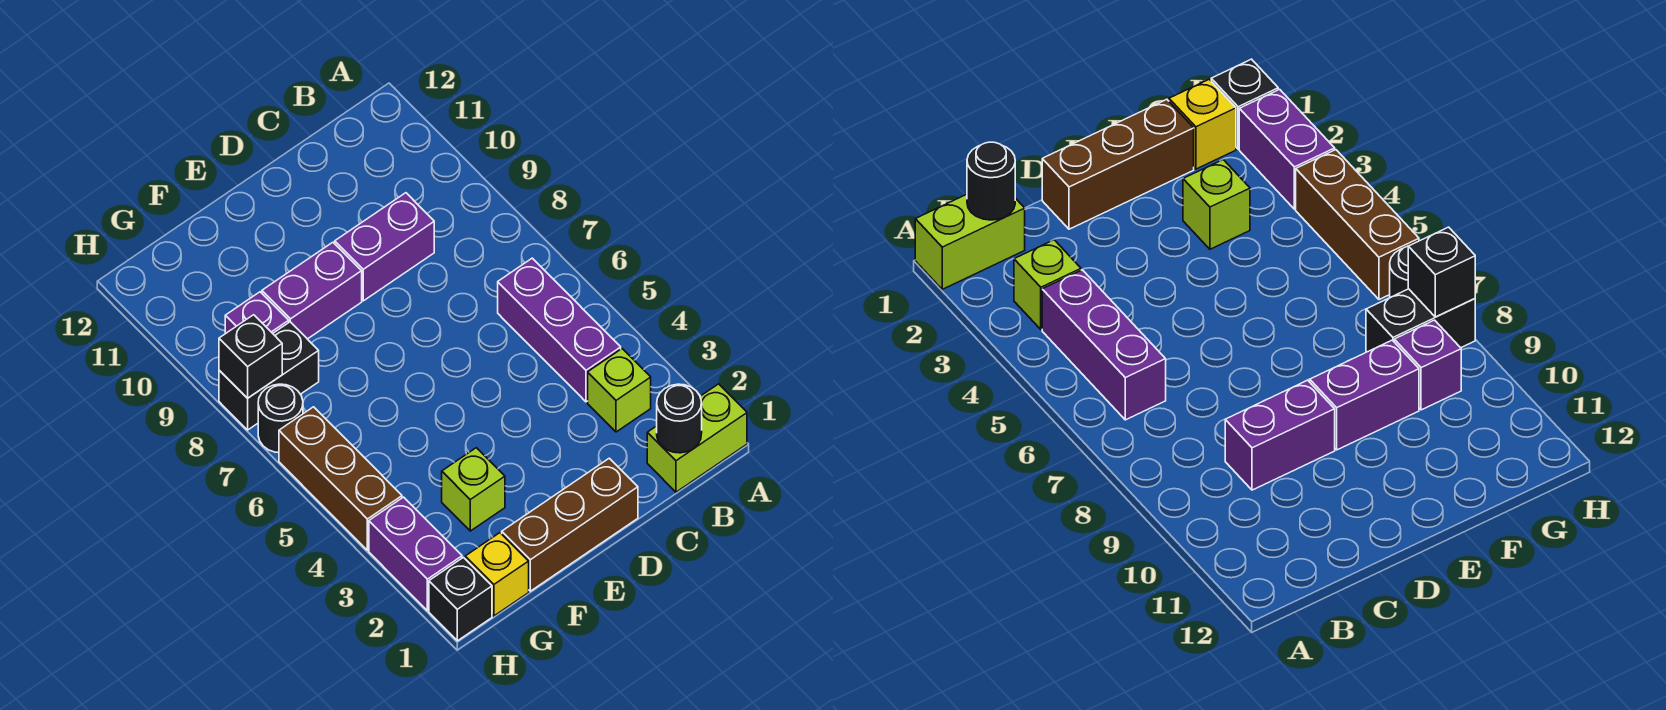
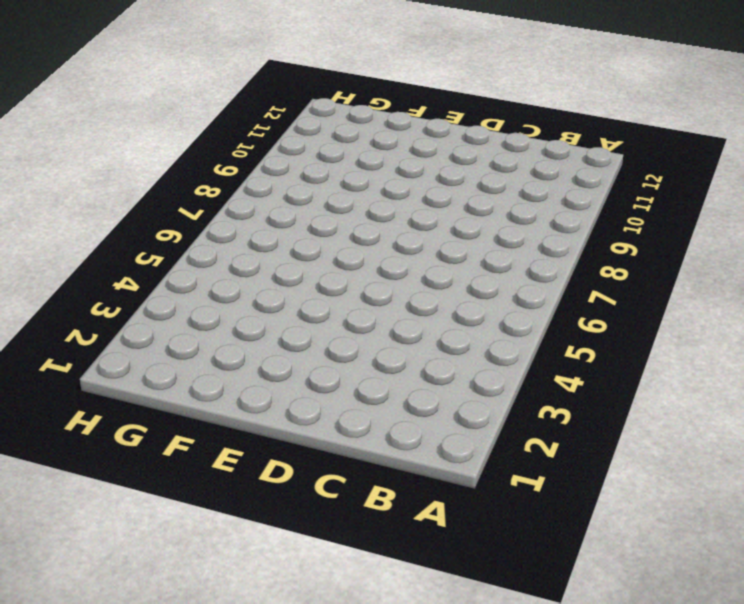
none -> lime 1x2 brick [647,384,747,492]
none -> lime 1x1 brick [588,349,651,432]
none -> purple 1x3 brick [498,258,621,402]

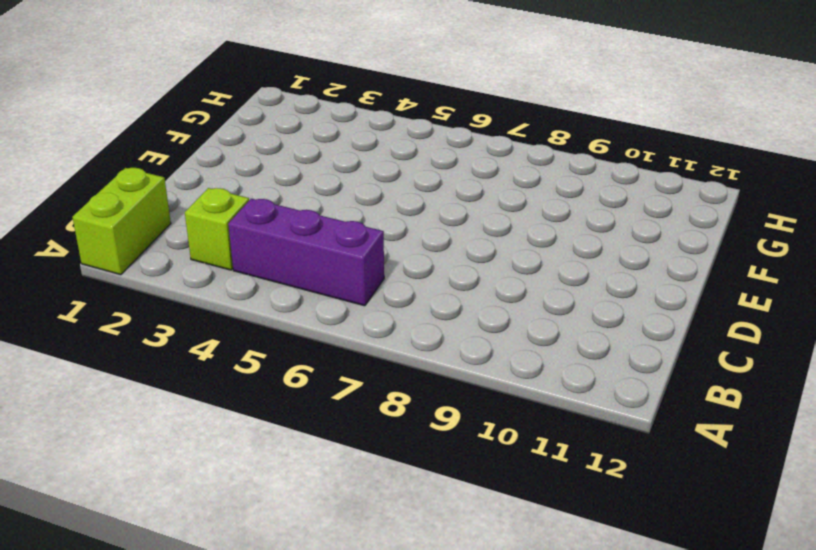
none -> purple 1x2 brick [335,193,434,301]
none -> brown 1x3 brick [502,458,638,591]
none -> purple 1x2 brick [262,242,362,339]

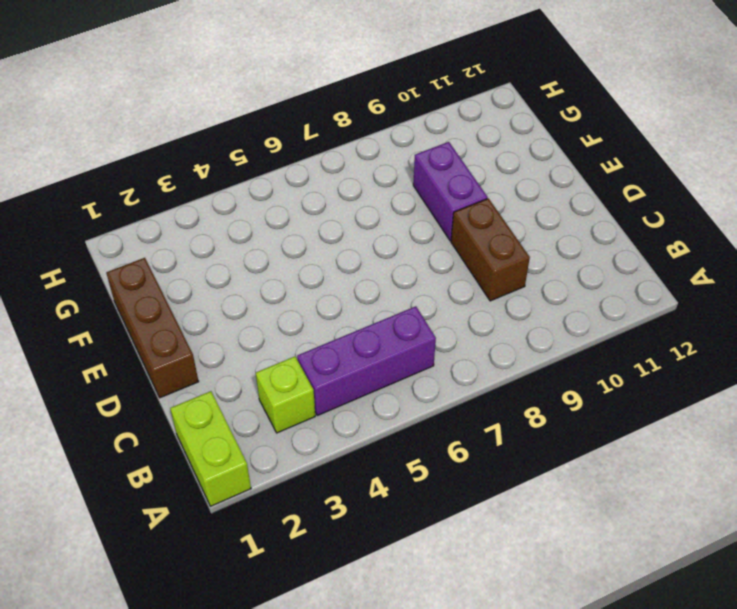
brown 1x2 brick [451,198,530,301] -> purple 1x2 brick [335,193,434,301]
none -> lime 1x1 brick [442,448,505,531]
none -> yellow 1x1 brick [465,533,529,616]
none -> black 1x2 brick [219,322,319,430]

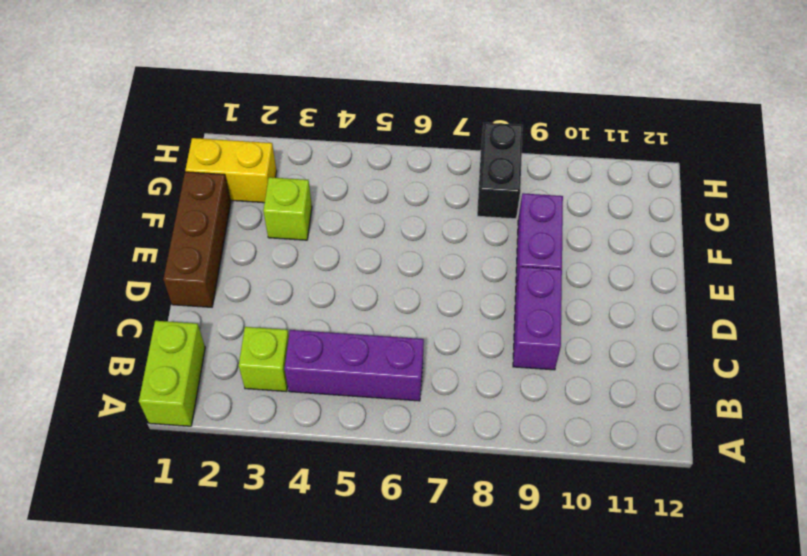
yellow 1x2 brick [186,138,277,203] -> yellow 1x1 brick [465,533,529,616]
none -> purple 1x1 brick [225,292,289,334]
none -> black 1x1 brick [429,557,492,641]
none -> purple 1x2 brick [369,497,462,611]

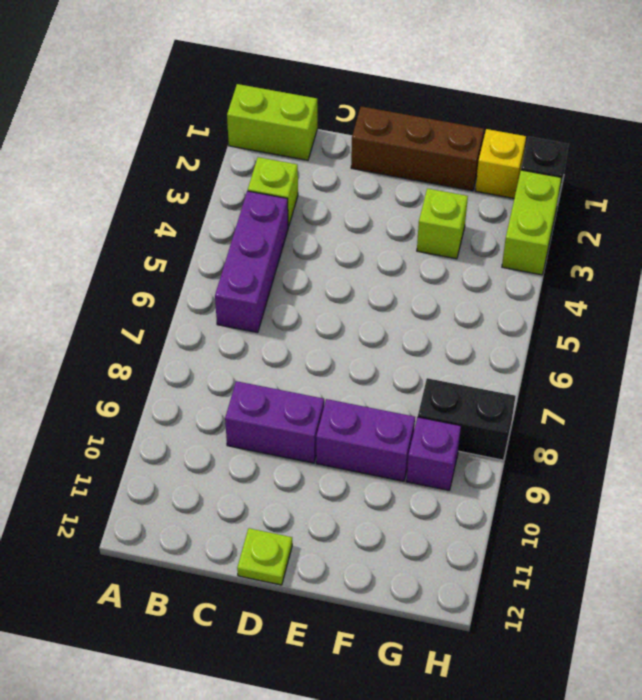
lime 1x1 plate [237,528,292,585] -> none
lime 1x2 brick [502,170,562,275] -> purple 1x2 brick [369,497,462,611]
none -> brown 1x3 brick [279,407,402,550]
none -> black 1x1 round brick [258,384,303,453]
none -> black 1x1 round brick [657,384,702,453]

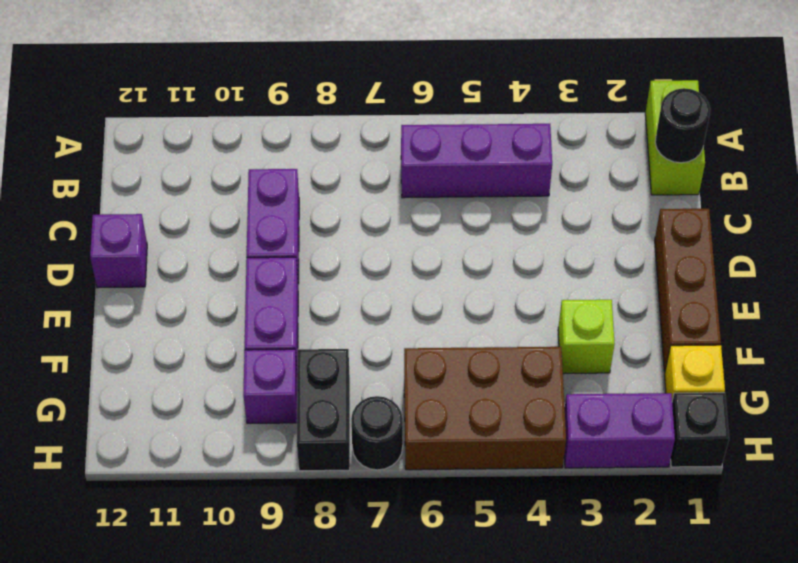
purple 1x1 brick [90,214,147,288] -> none
brown 2x3 brick [404,347,566,470] -> brown 1x3 brick [279,407,402,550]
none -> lime 1x1 brick [588,349,651,432]
none -> black 1x1 brick [219,315,282,398]

